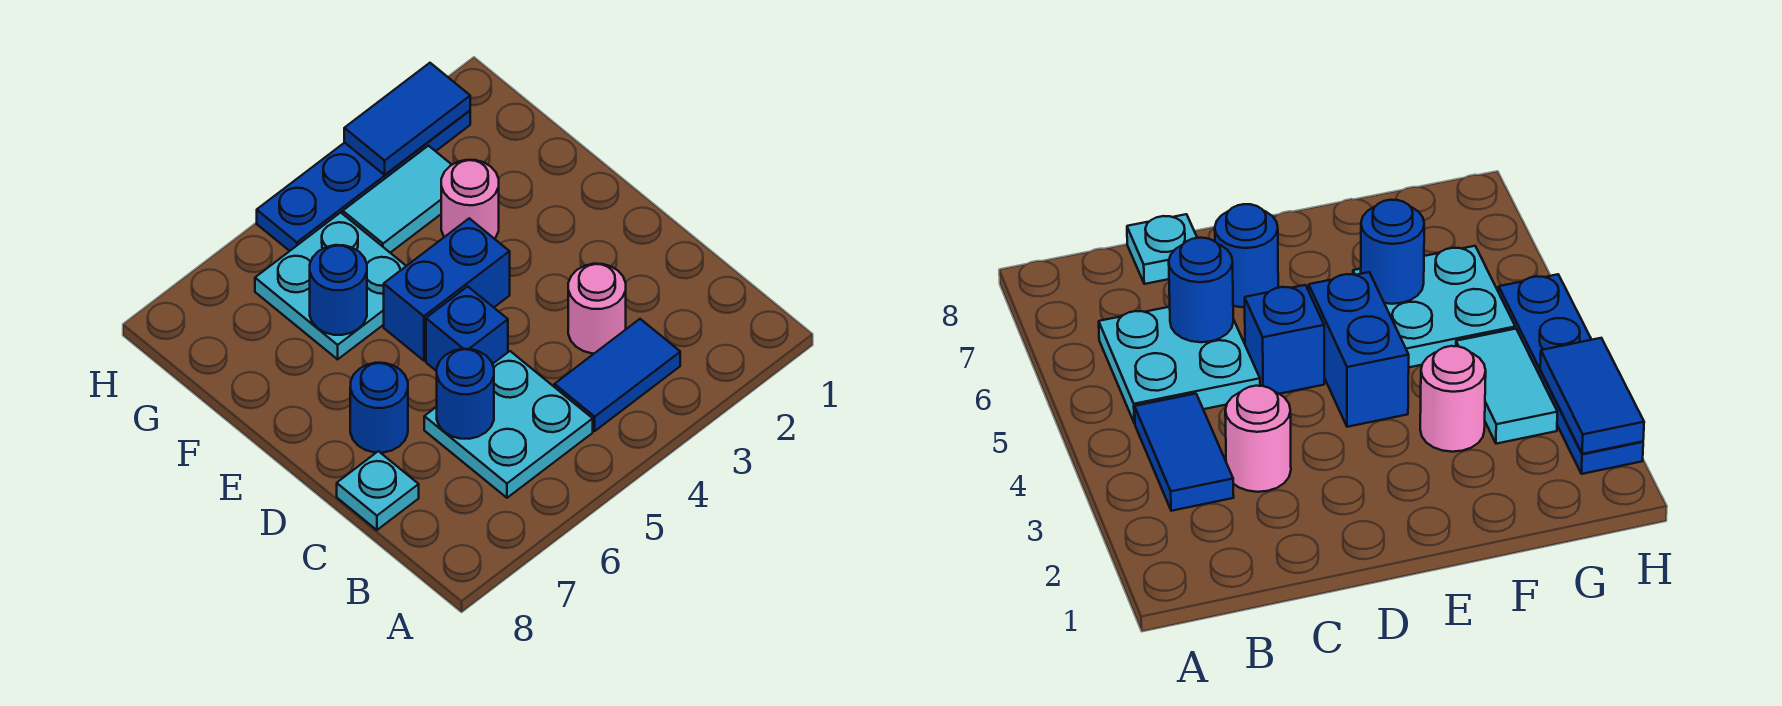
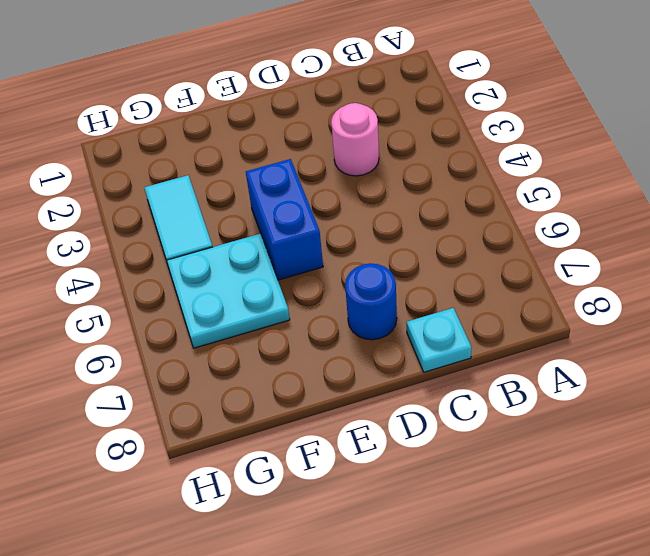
none -> blue 1x2 tile [554,319,680,431]
none -> cyan 2x2 plate [424,351,593,498]
none -> blue 1x1 brick [426,286,508,371]

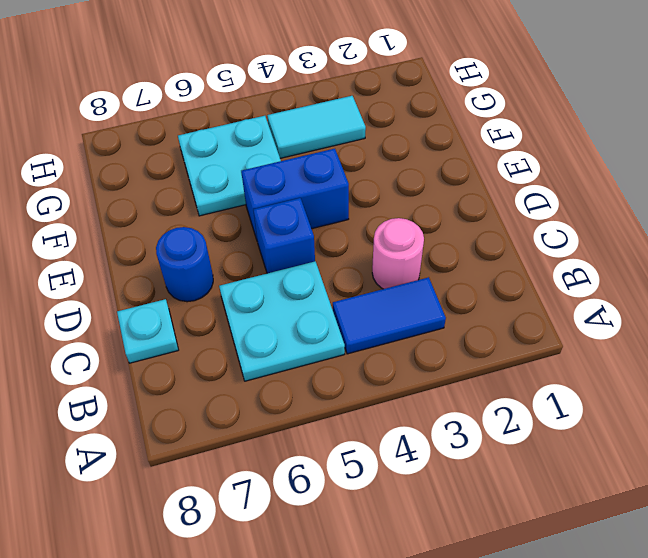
none -> pink 1x1 round brick [441,160,499,239]
none -> blue 1x4 plate [257,111,470,251]
none -> blue 1x1 round brick [437,349,494,439]

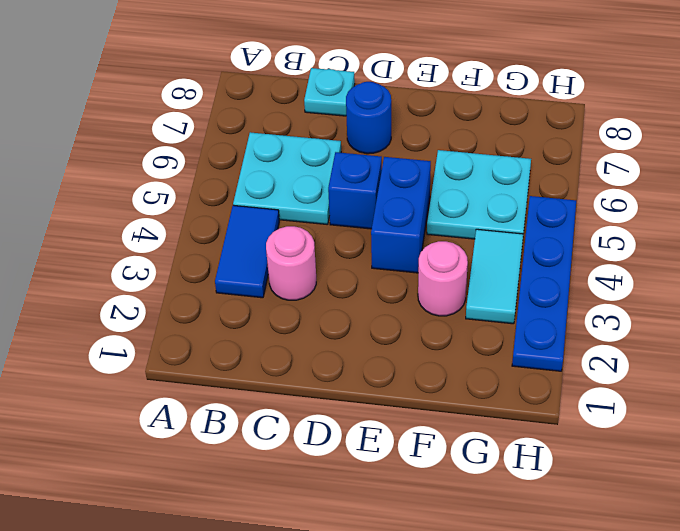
none -> blue 1x1 round brick [437,349,494,439]
none -> blue 1x1 round brick [310,245,367,335]
none -> blue 1x2 tile [344,63,470,175]

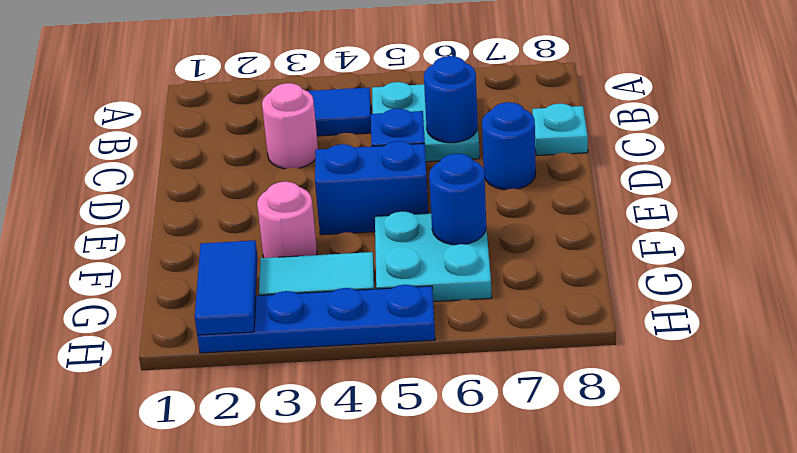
blue 1x2 tile [195,240,258,335] -> blue 1x2 tile turned to [344,63,470,175]

